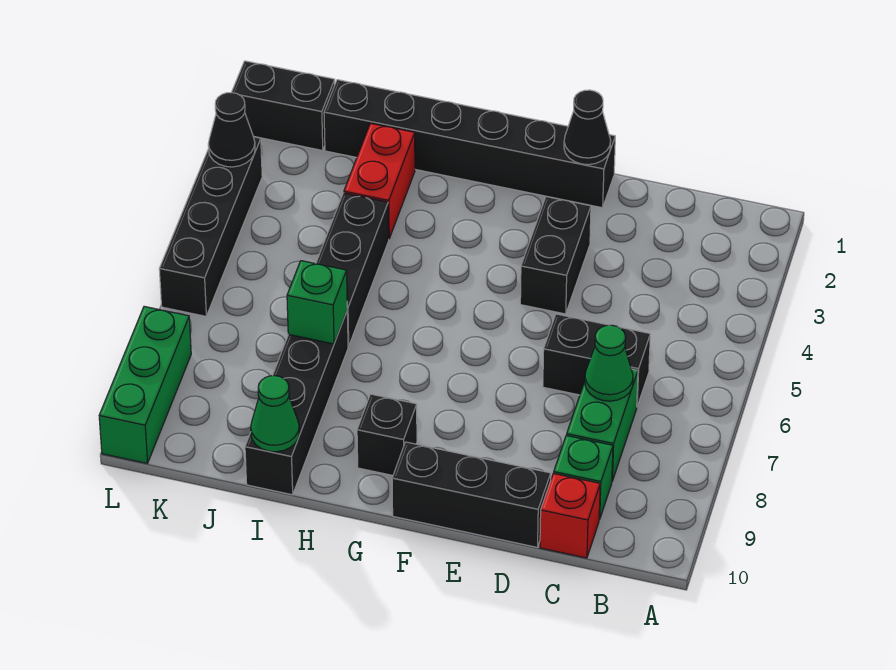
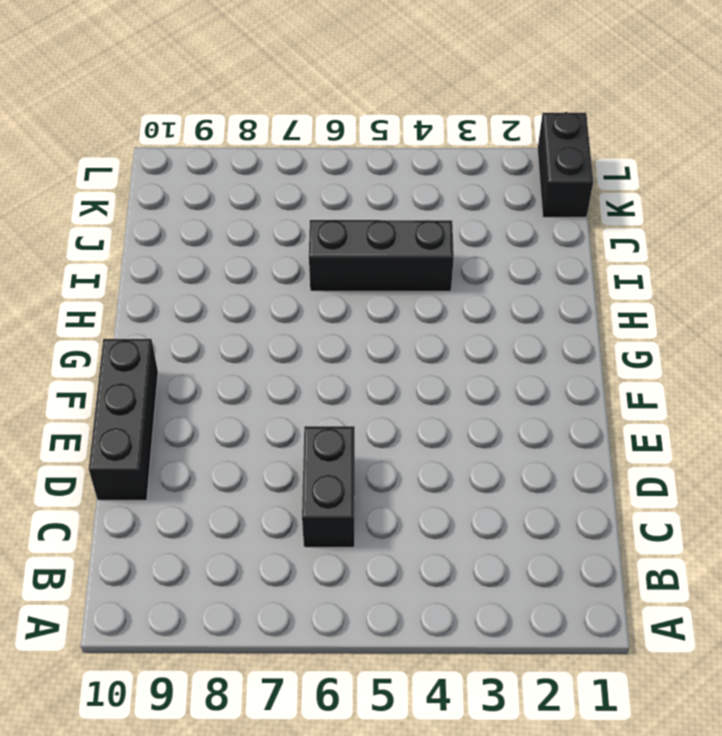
none -> green 1x2 brick [567,369,638,481]
none -> green 1x1 brick [554,435,613,519]
none -> red 1x1 brick [540,473,600,558]

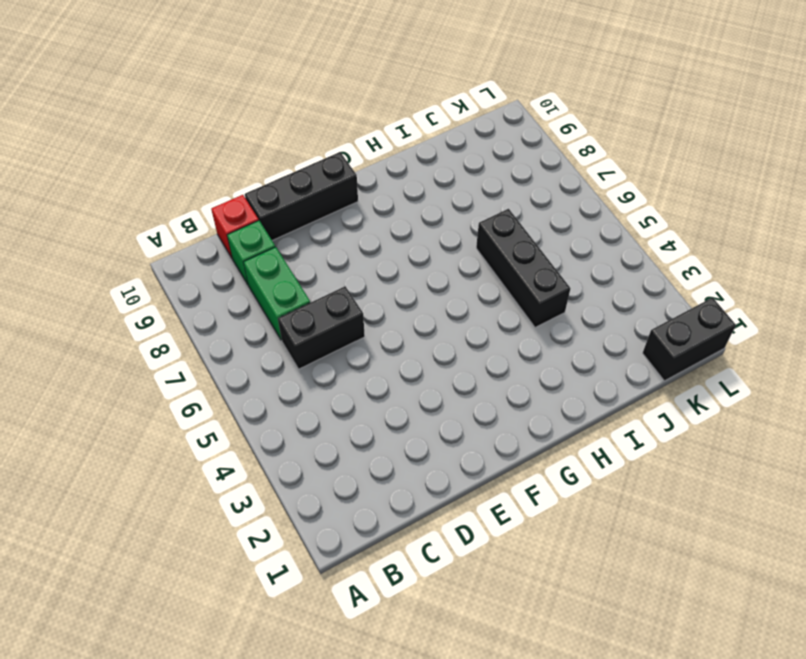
none -> black 1x6 brick [324,80,615,208]
none -> black 1x2 brick [520,197,591,314]
none -> black 1x1 brick [357,394,417,475]

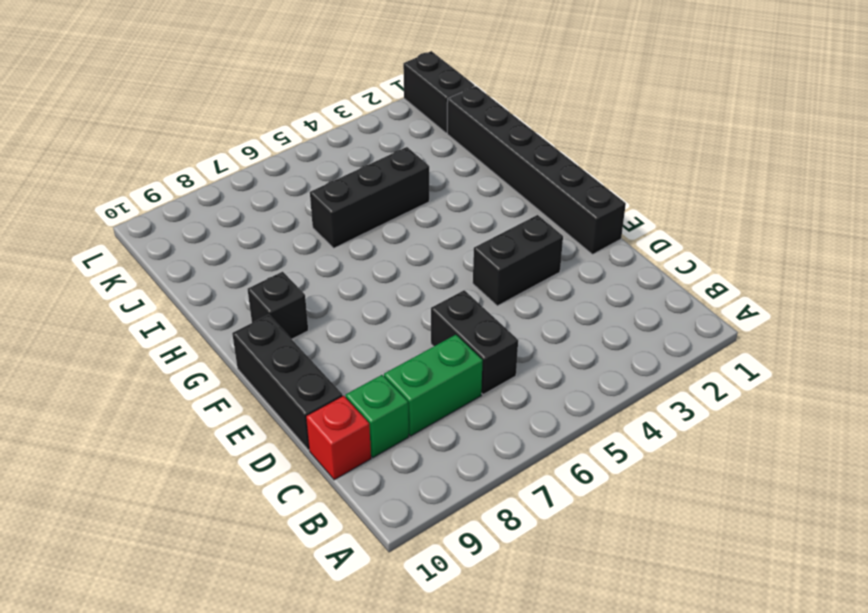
none -> red 1x2 brick [344,123,415,238]
none -> black 1x4 brick [245,312,348,495]
none -> black 1x4 brick [159,137,262,316]

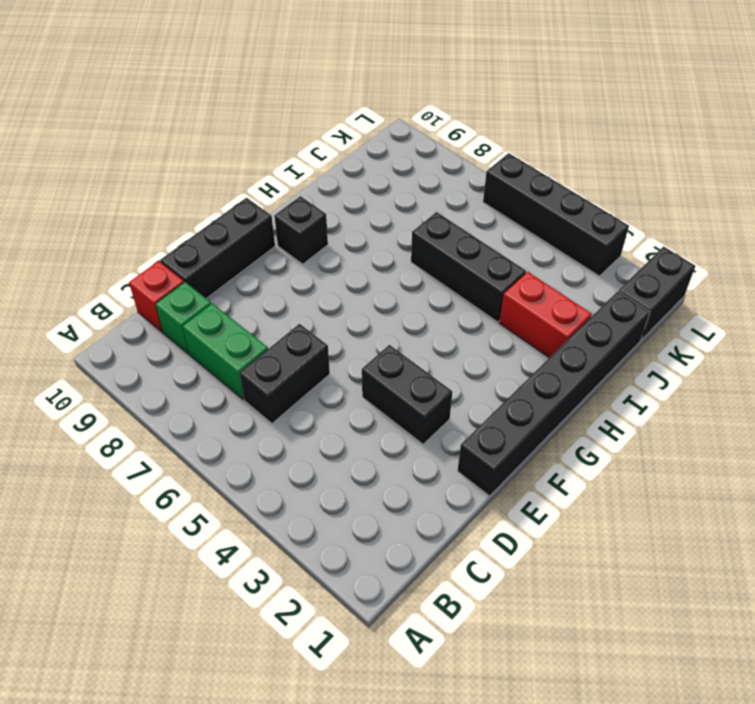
none -> black 1x4 brick [245,312,348,495]
none -> green 1x3 brick [99,306,191,463]
none -> green 1x1 cone [585,325,633,401]

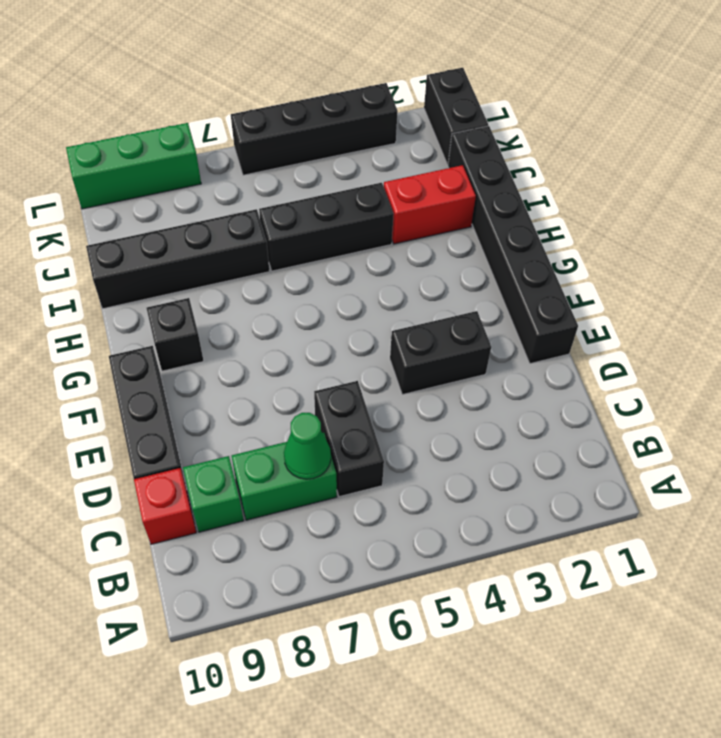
none -> black 1x1 cone [564,90,611,165]
none -> green 1x1 brick [287,261,347,344]
none -> green 1x1 cone [251,376,299,452]

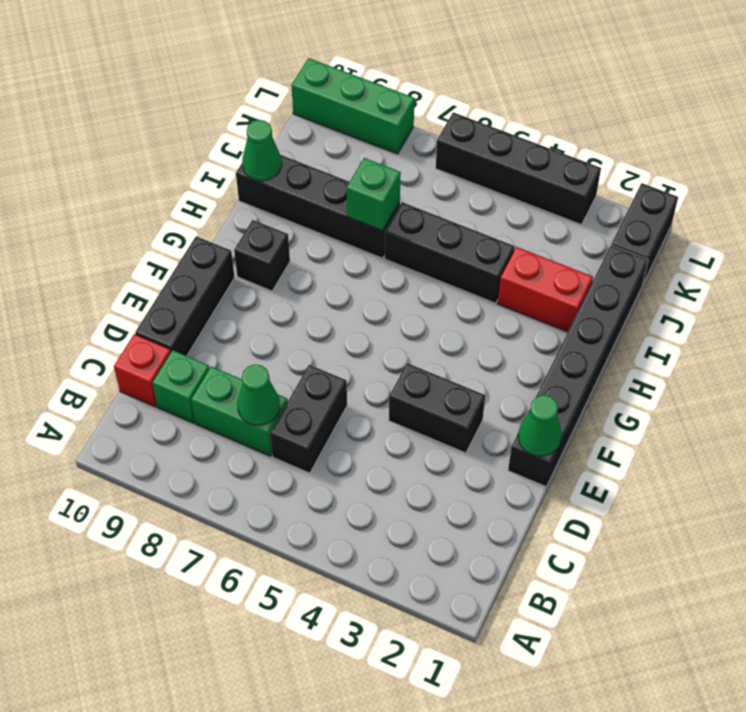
green 1x1 cone [518,395,562,456] -> black 1x1 cone [564,90,611,165]
none -> black 1x1 cone [208,93,255,167]

